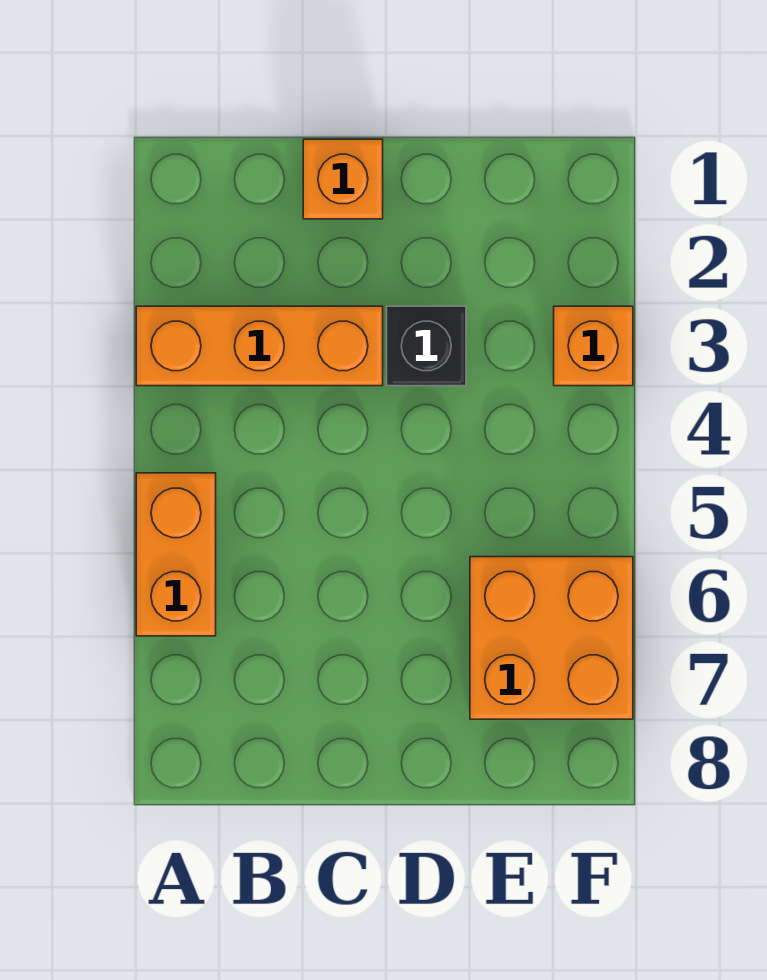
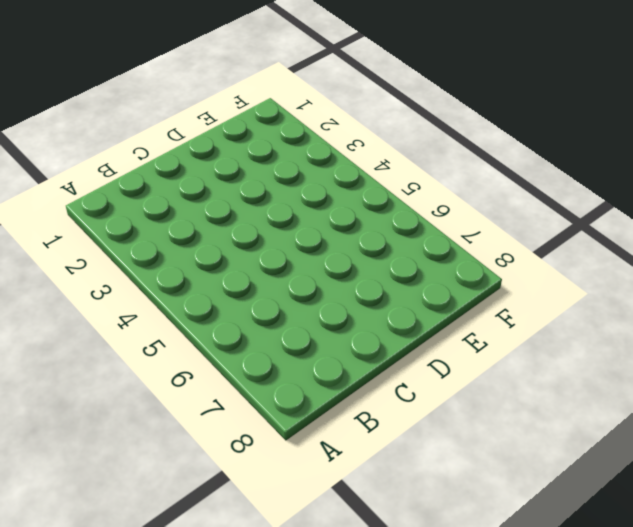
none -> orange 1x3 brick [136,306,383,386]
none -> orange 1x2 brick [136,473,216,636]

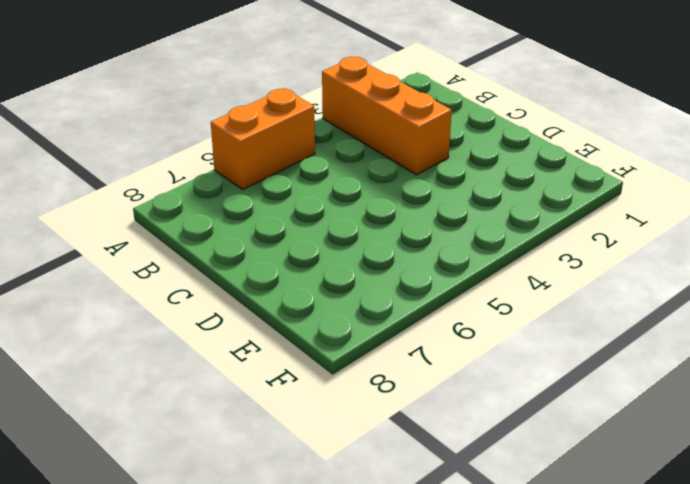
none -> orange 1x1 brick [303,139,383,219]
none -> black 1x1 brick [387,306,466,386]

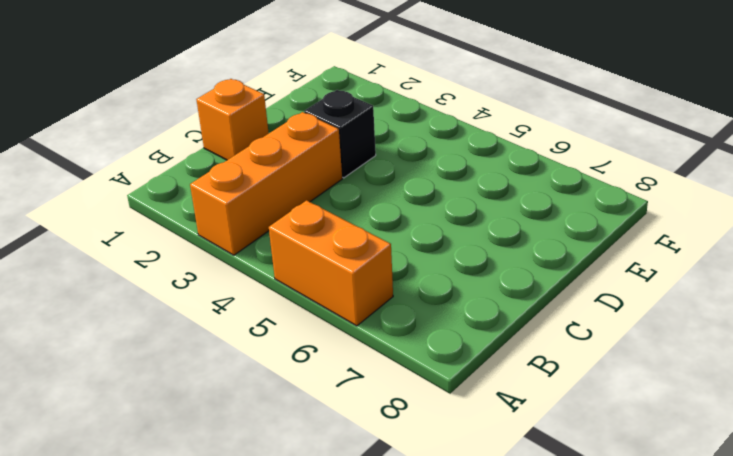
none -> orange 2x2 brick [470,557,633,719]
none -> orange 1x1 brick [554,306,633,386]

